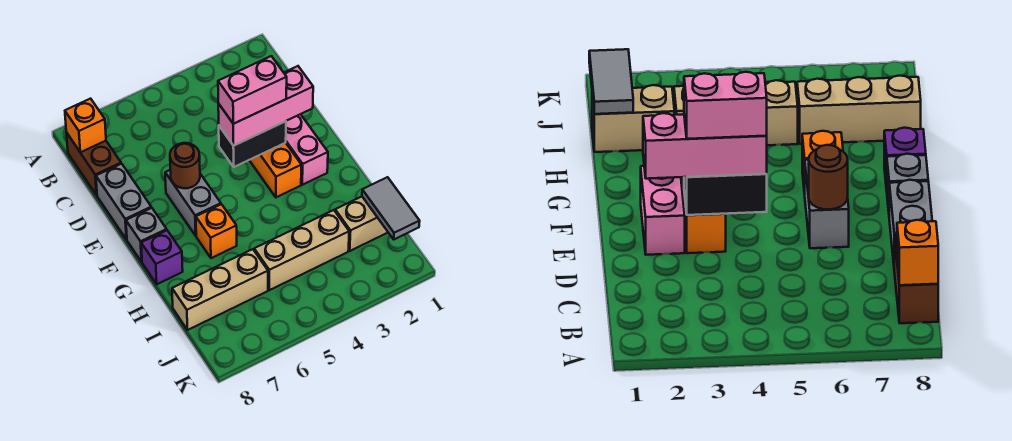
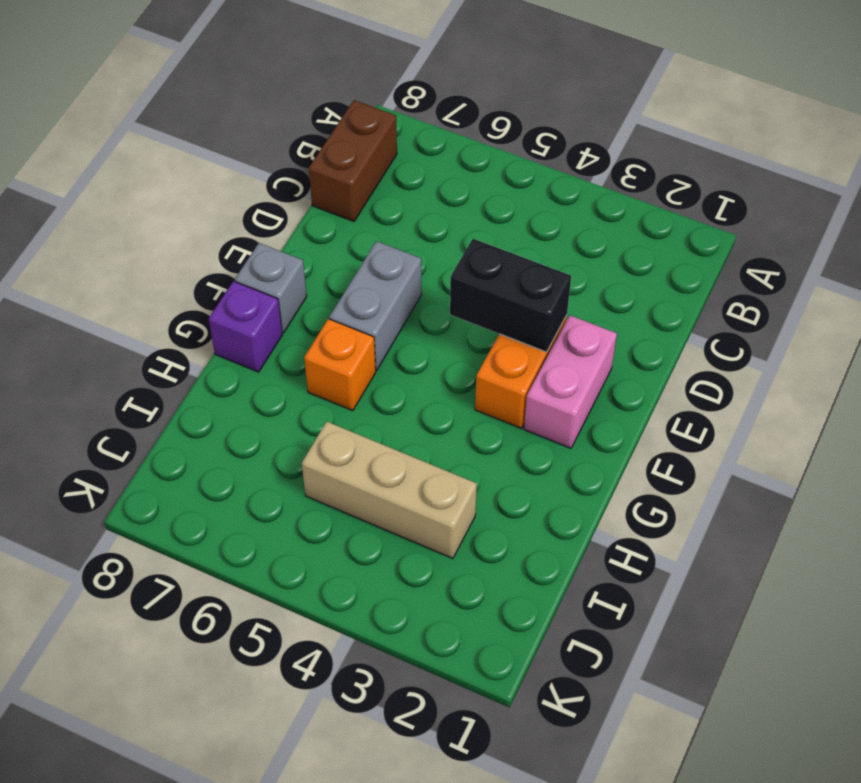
none -> grey 1x2 brick [96,164,151,239]
none -> tan 1x2 brick [335,197,388,251]
none -> tan 1x3 brick [172,249,268,330]

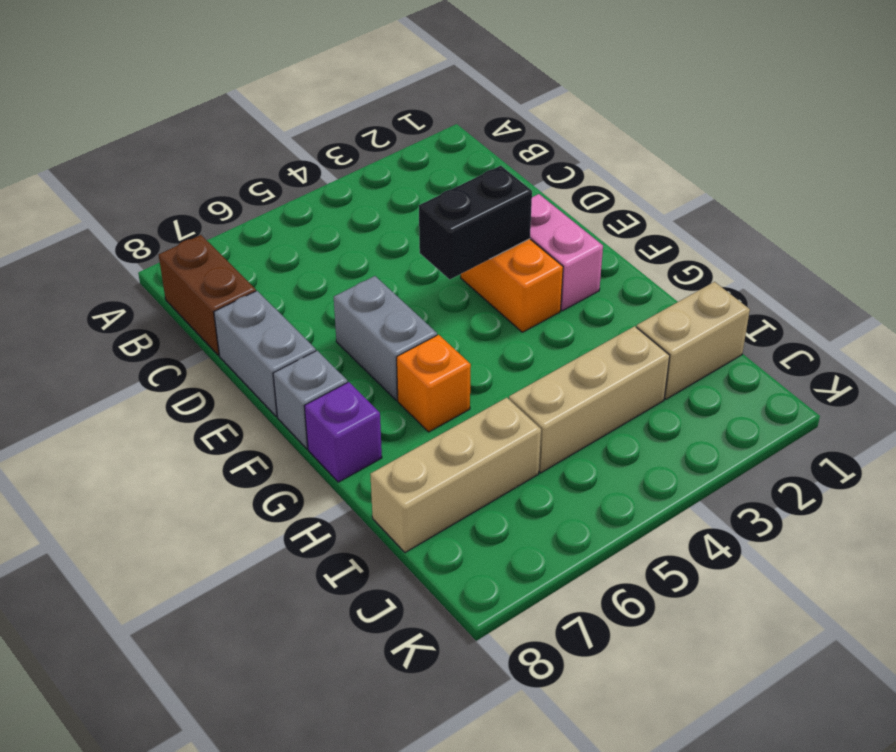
none -> orange 1x1 brick [65,99,106,152]
none -> brown 1x1 round brick [170,143,200,188]
none -> grey 1x2 tile [362,177,420,239]

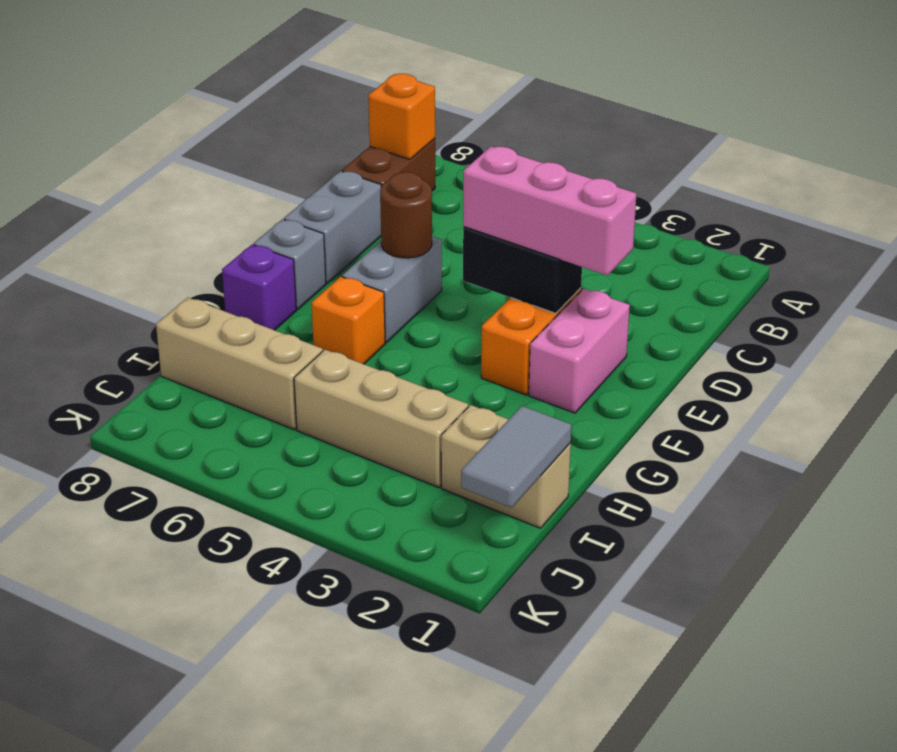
none -> pink 1x2 brick [218,56,287,124]

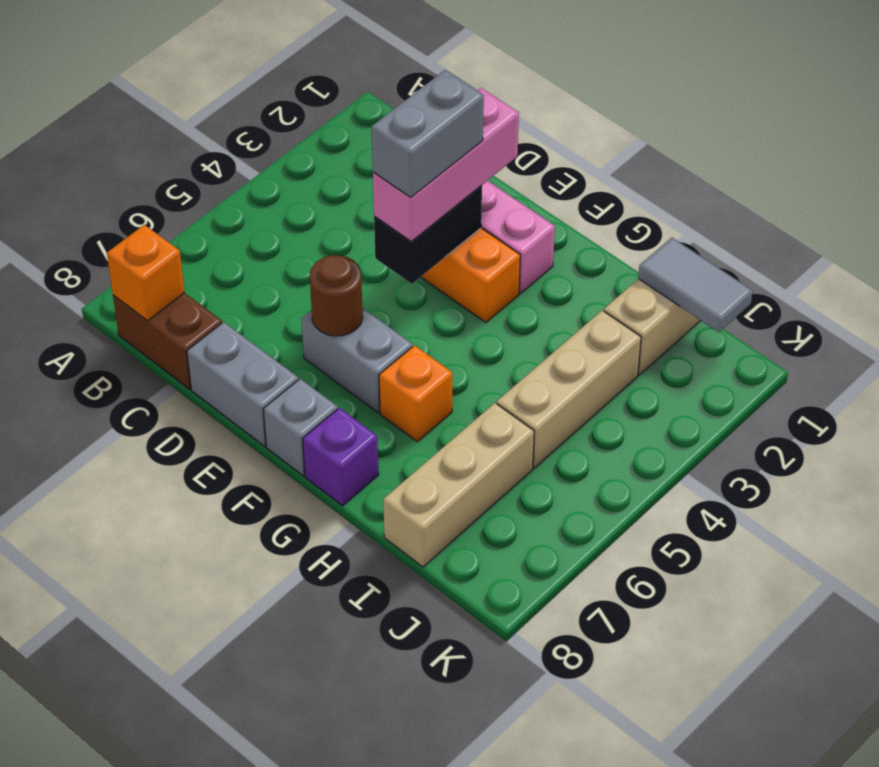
grey 1x2 brick [372,70,484,197] -> pink 1x2 brick [218,56,287,124]

